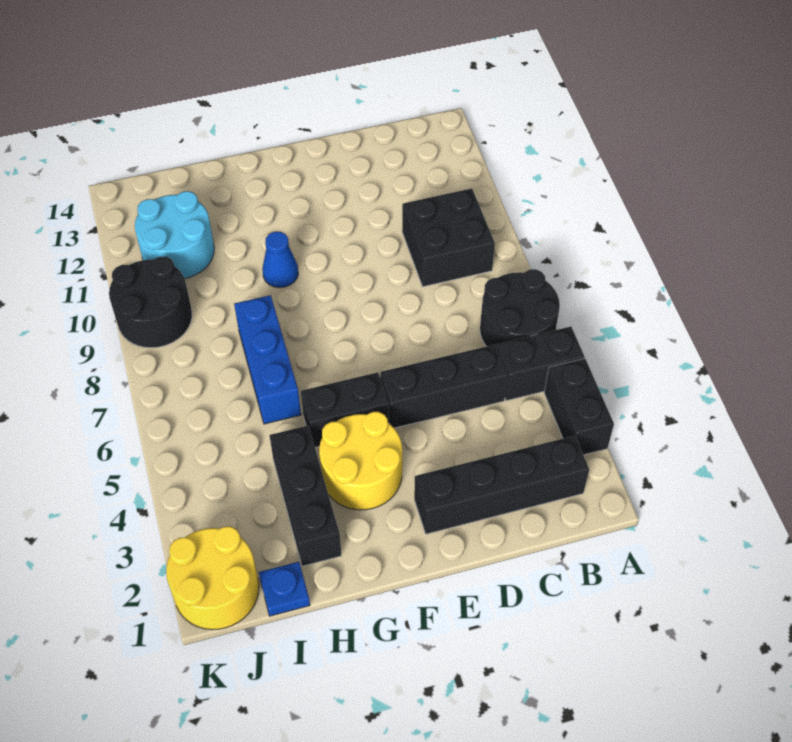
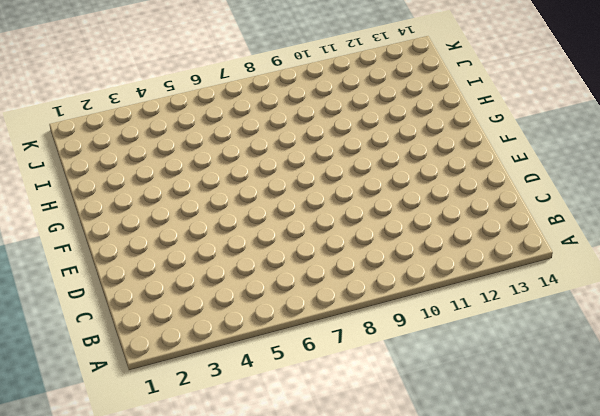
none -> black 1x2 brick [544,358,614,455]
none -> black 1x2 brick [497,327,585,401]
none -> black 2x2 round brick [480,269,560,347]

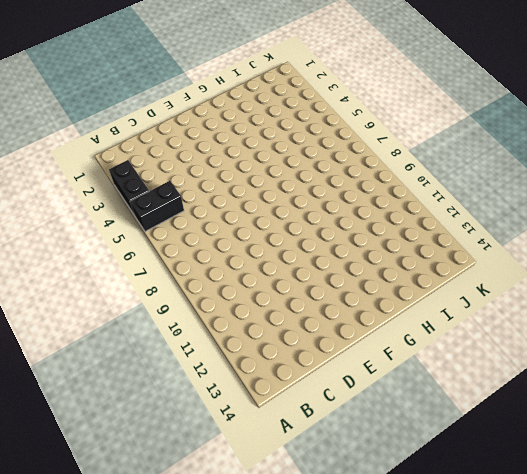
none -> black 2x2 round brick [480,269,560,347]
none -> black 1x4 brick [414,436,589,534]
none -> black 2x2 brick [402,188,495,287]

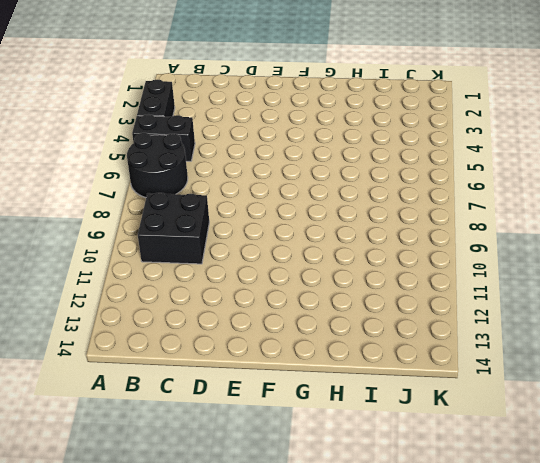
none -> black 1x4 brick [414,436,589,534]
none -> black 1x3 brick [380,345,507,428]
none -> yellow 2x2 round brick [319,412,402,510]

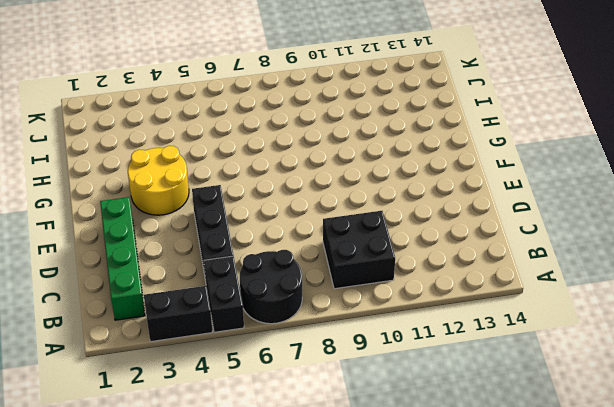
green 1x4 brick [100,197,145,320] -> black 1x4 brick [414,436,589,534]
none -> black 1x2 brick [301,372,389,447]
none -> blue 1x1 cone [262,232,298,288]
none -> black 1x3 brick [269,426,341,566]

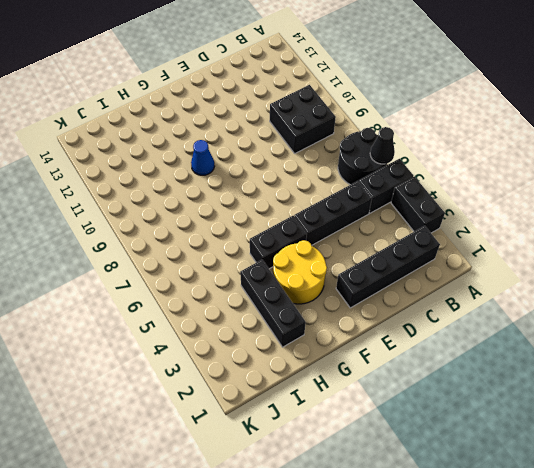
black 1x1 cone [370,127,395,164] -> none
none -> blue 1x3 brick [234,295,301,424]
none -> blue 1x1 plate [259,562,310,616]
none -> cyan 2x2 round brick [135,191,214,279]

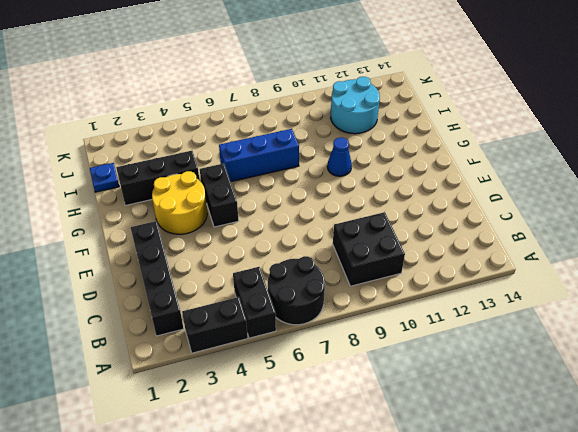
none -> black 1x3 brick [380,345,507,428]
none -> yellow 2x2 round brick [166,526,259,630]
none -> black 2x2 round brick [109,256,192,348]

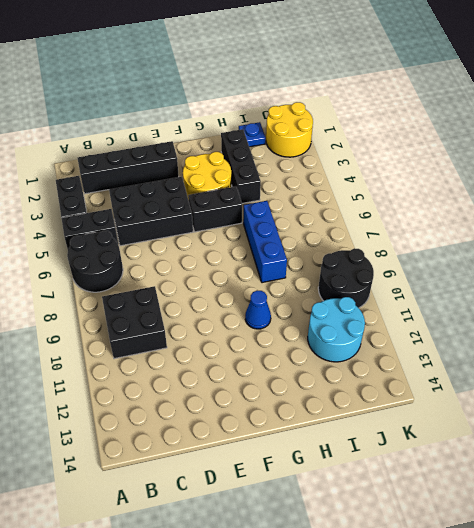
black 2x3 brick [109,177,193,246] -> black 1x3 brick [380,345,507,428]

